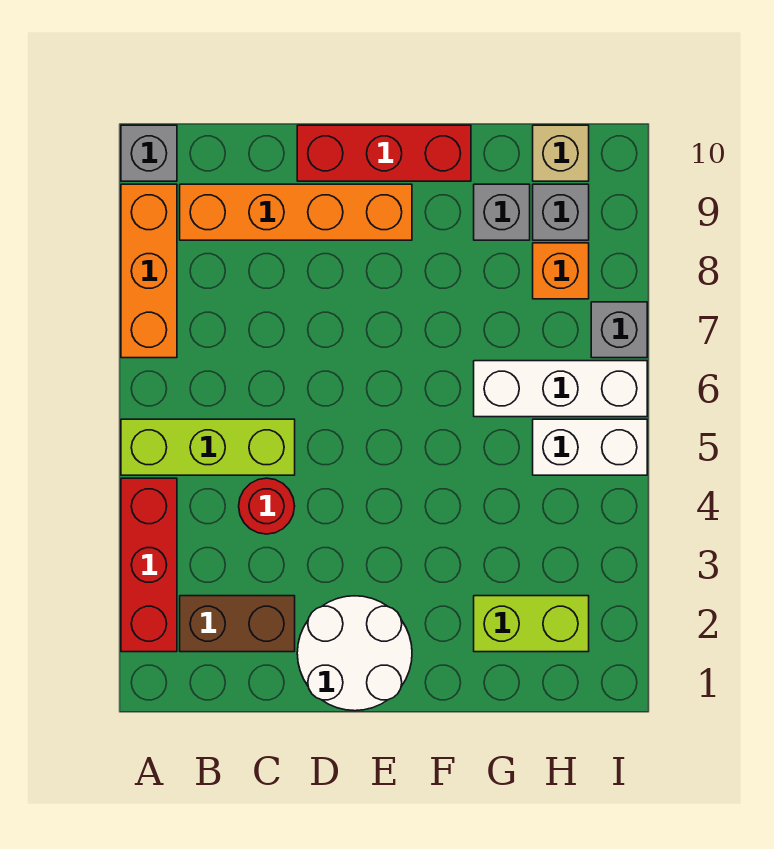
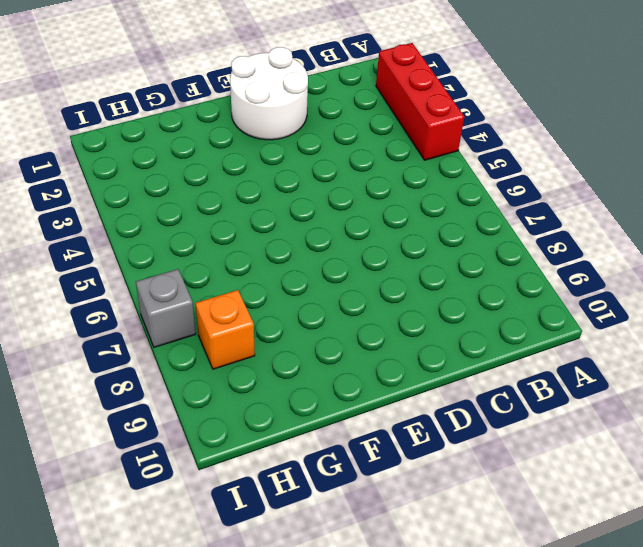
none -> lime 1x3 brick [121,419,295,475]
none -> orange 1x3 brick [121,184,177,358]
none -> grey 1x1 brick [121,125,177,181]

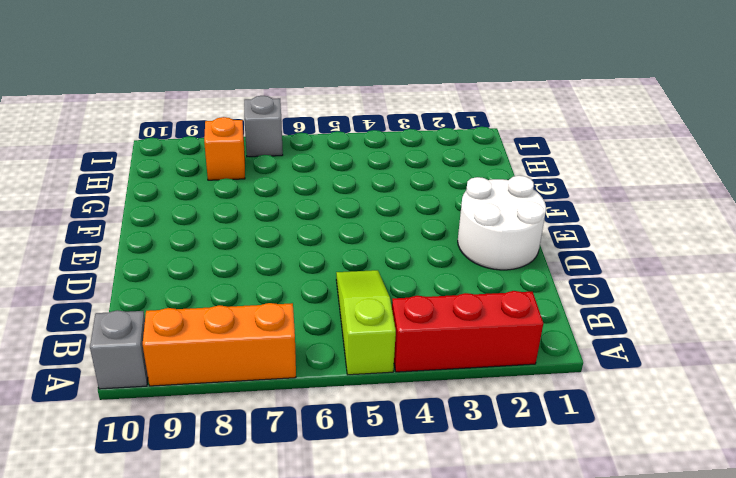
lime 1x3 slope [336,270,396,375] -> lime 1x3 brick [121,419,295,475]
none -> brown 1x2 brick [180,596,295,652]
none -> orange 1x4 brick [180,184,412,240]
none -> red 1x1 round brick [239,478,295,534]

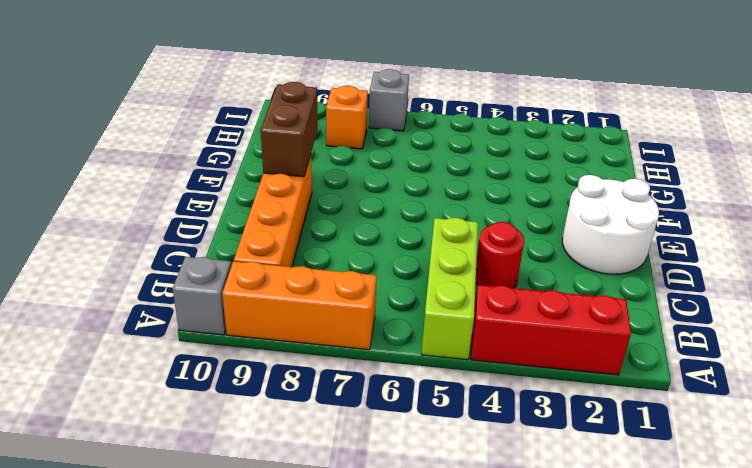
brown 1x2 brick [261,82,318,177] -> brown 1x2 brick moved to [180,596,295,652]
none -> red 1x3 brick [297,125,471,181]
none -> lime 1x2 brick [474,596,589,652]
none -> white 1x3 brick [474,361,647,417]

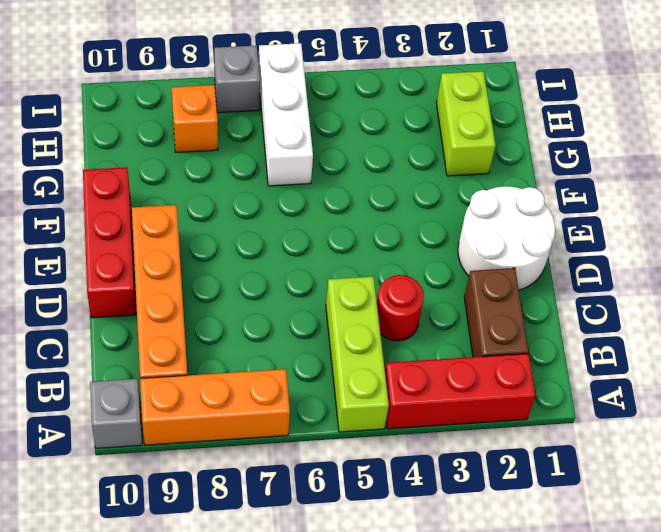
none -> grey 1x1 brick [474,184,530,240]
none -> white 1x2 brick [533,419,647,475]
none -> grey 1x1 brick [533,184,589,240]

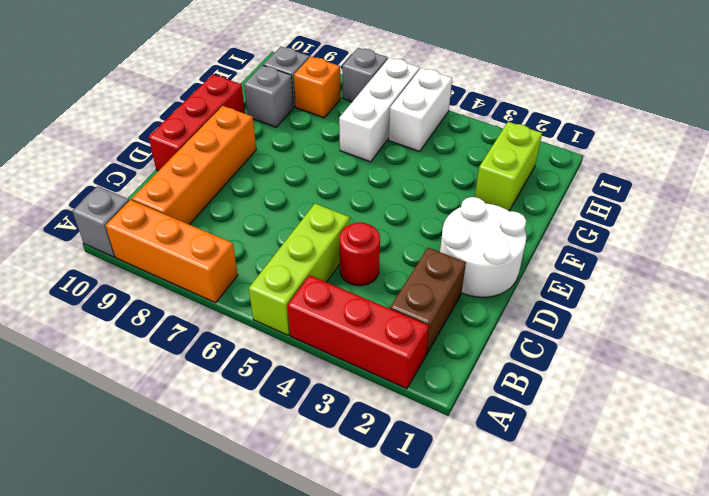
none -> tan 1x1 brick [533,125,589,181]

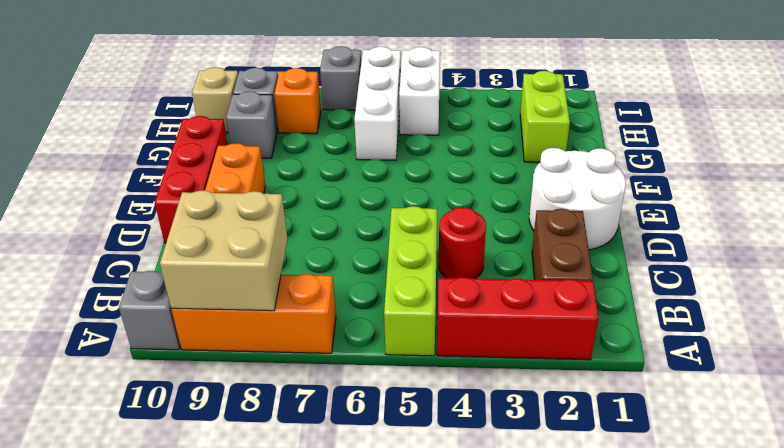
tan 2x2 brick [160,190,287,311] -> none

